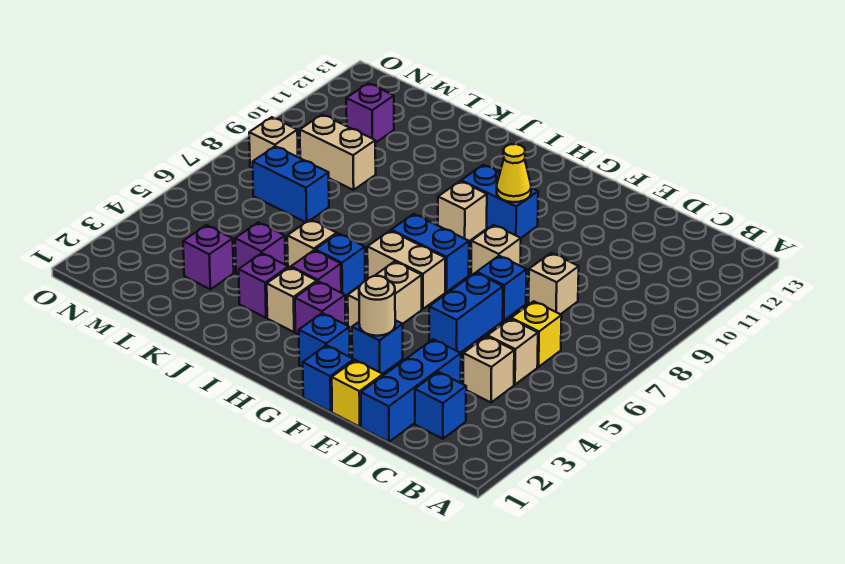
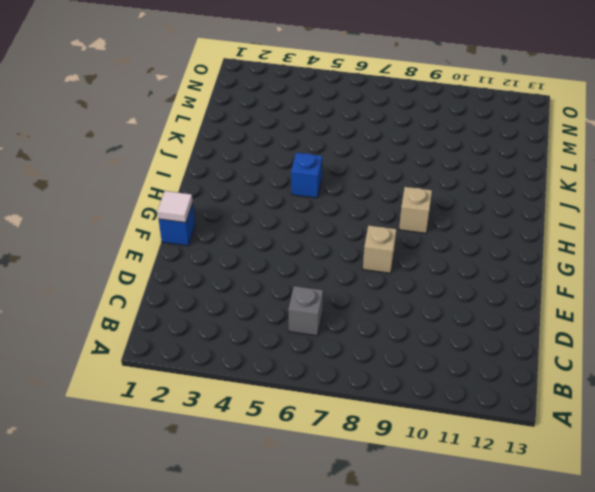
grey 1x1 brick [288,286,323,336] -> yellow 1x1 brick [511,301,562,367]
white 1x1 tile [157,191,193,223] -> none
none -> blue 1x1 brick [415,372,466,439]
none -> tan 1x1 brick [463,336,514,403]
none -> tan 1x1 brick [487,319,538,385]
none -> blue 1x3 brick [361,339,461,442]

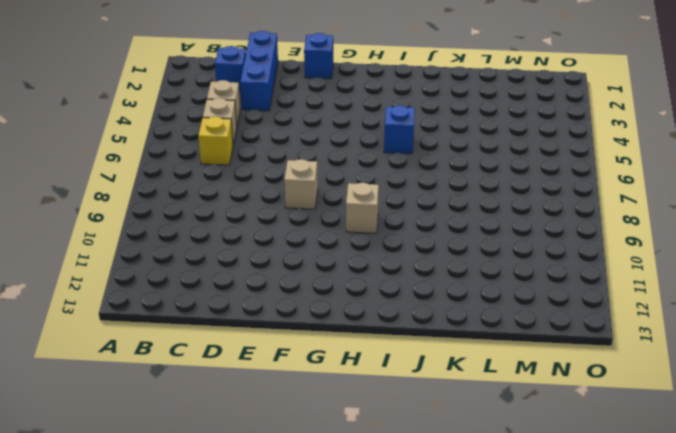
none -> tan 1x1 brick [528,253,579,314]
none -> yellow 1x1 brick [332,360,383,427]
none -> blue 1x2 brick [429,273,503,353]
none -> blue 1x1 brick [477,256,526,320]

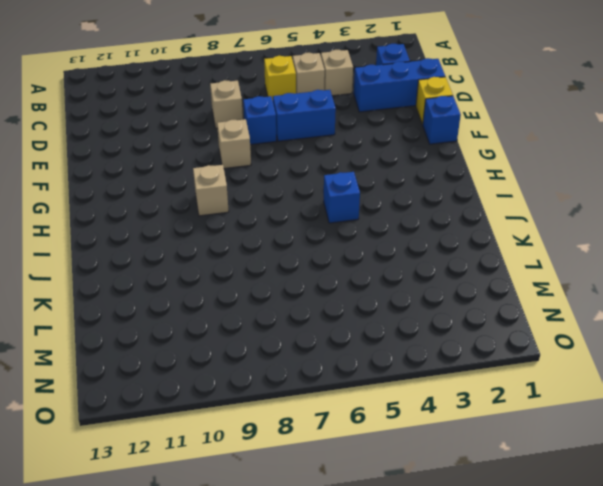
none -> blue 1x1 brick [352,320,403,374]
none -> blue 1x1 brick [299,313,350,367]
none -> tan 1x2 brick [348,261,422,332]
none -> tan 1x2 brick [367,231,445,309]

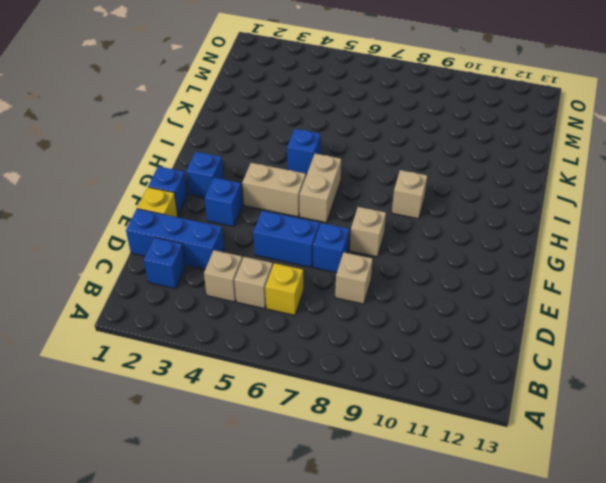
none -> blue 1x2 brick [391,214,469,292]
none -> blue 1x2 brick [461,165,538,238]
none -> purple 1x1 brick [295,281,345,335]
none -> tan 1x1 brick [267,267,317,332]

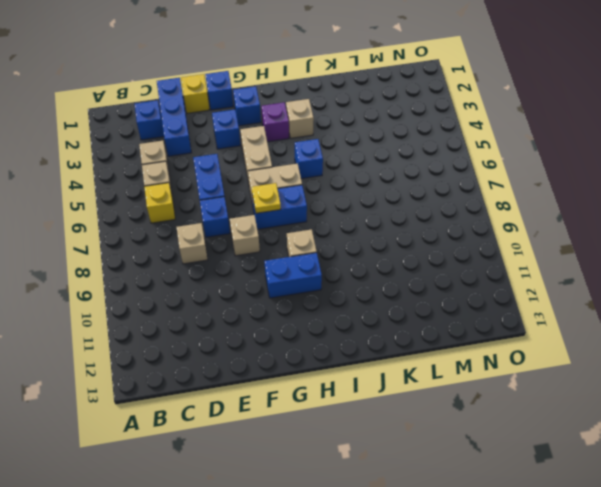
yellow 1x1 plate [252,183,281,213] -> none
none -> purple 1x1 brick [291,250,341,293]
none -> purple 1x1 brick [239,253,289,318]
none -> tan 1x1 brick [287,220,337,267]
none -> purple 1x1 brick [235,222,285,275]

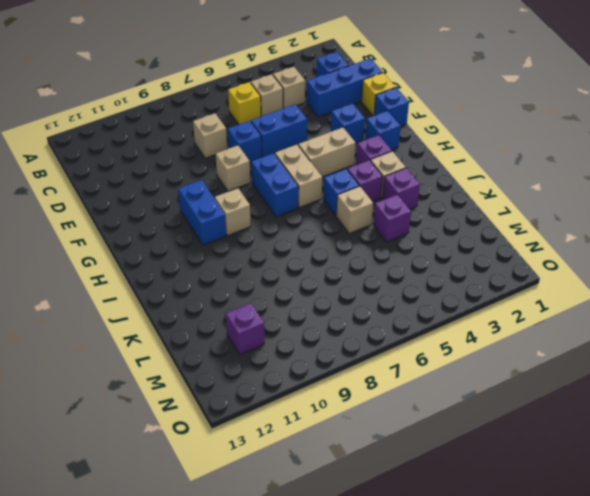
none -> purple 1x1 brick [183,225,234,289]
none -> blue 1x2 brick [253,146,329,222]
none -> tan 1x2 brick [300,115,376,190]
none -> tan 1x1 brick [249,117,298,168]

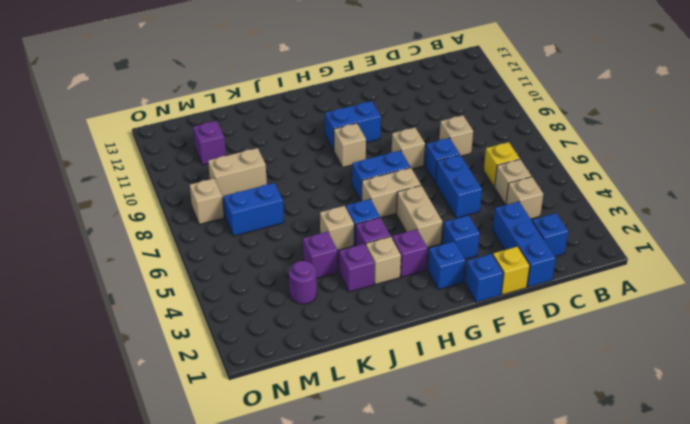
purple 1x1 round brick [289,261,317,304] -> purple 1x1 brick [183,225,234,289]
none -> tan 1x1 round brick [359,276,395,336]
none -> yellow 1x1 cone [497,144,531,202]

